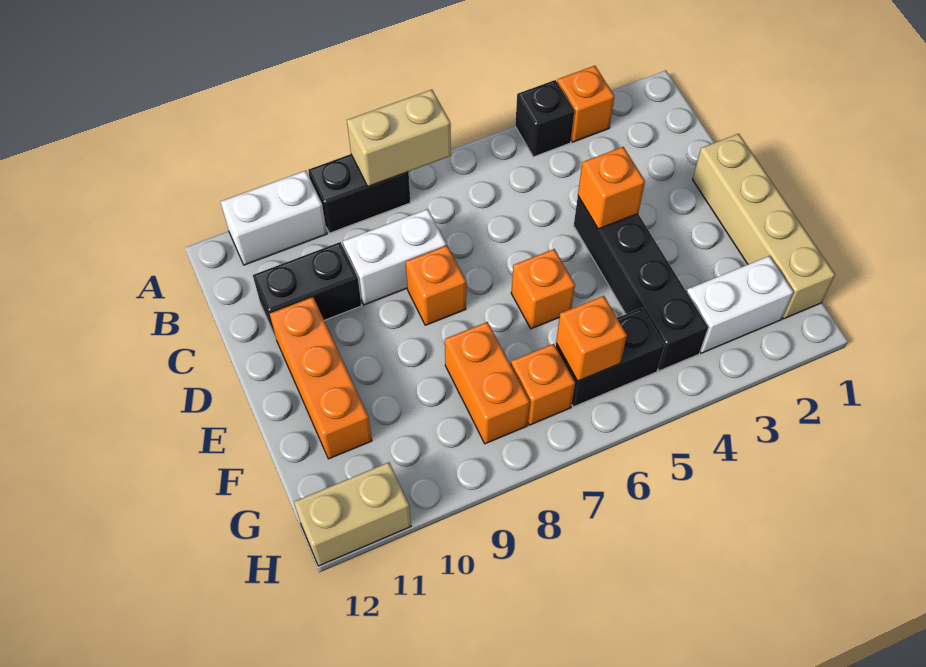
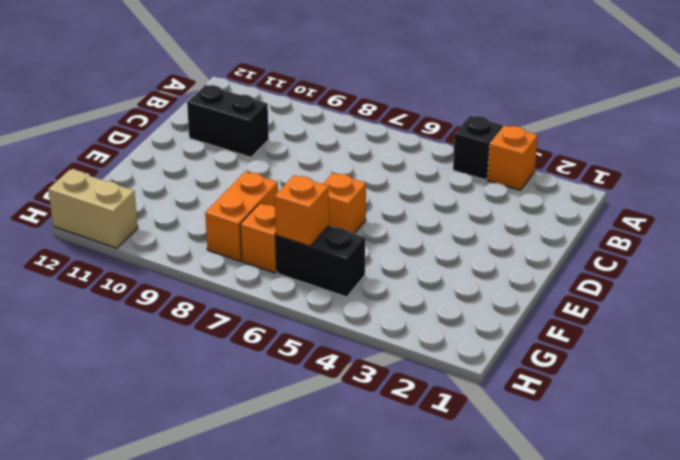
none -> black 1x2 brick [308,154,411,233]
none -> white 1x2 brick [221,171,327,265]
none -> white 1x2 brick [343,209,446,305]

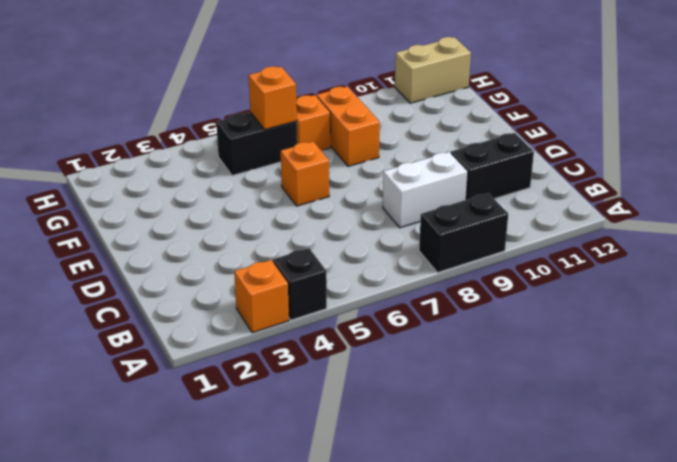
none -> white 1x2 brick [221,171,327,265]
none -> tan 1x4 brick [693,134,835,319]
none -> black 1x4 brick [574,196,708,371]

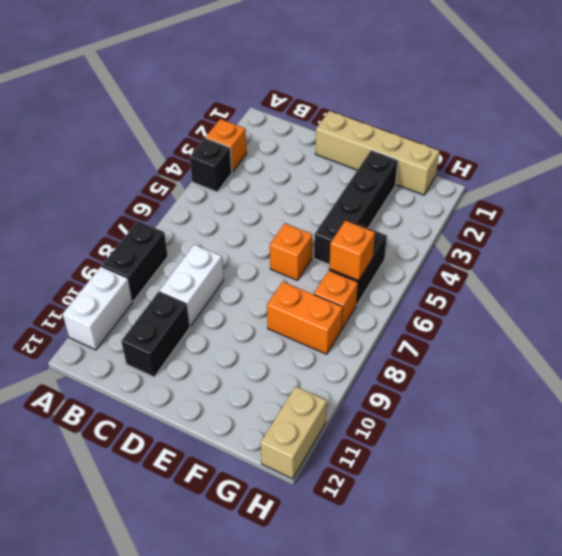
black 1x4 brick [314,150,398,265] -> black 1x4 brick turned to [574,196,708,371]
none -> orange 1x1 brick [406,245,466,325]
none -> orange 1x3 brick [270,297,372,459]
none -> white 1x2 brick [687,256,794,353]

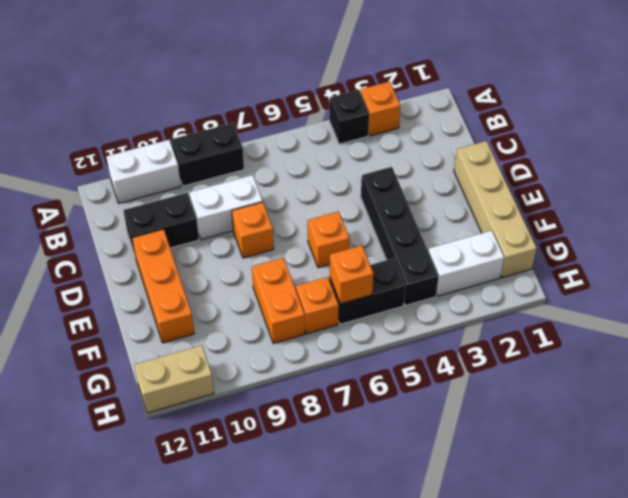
none -> tan 1x2 brick [347,90,451,187]
none -> orange 1x1 brick [578,147,645,229]

